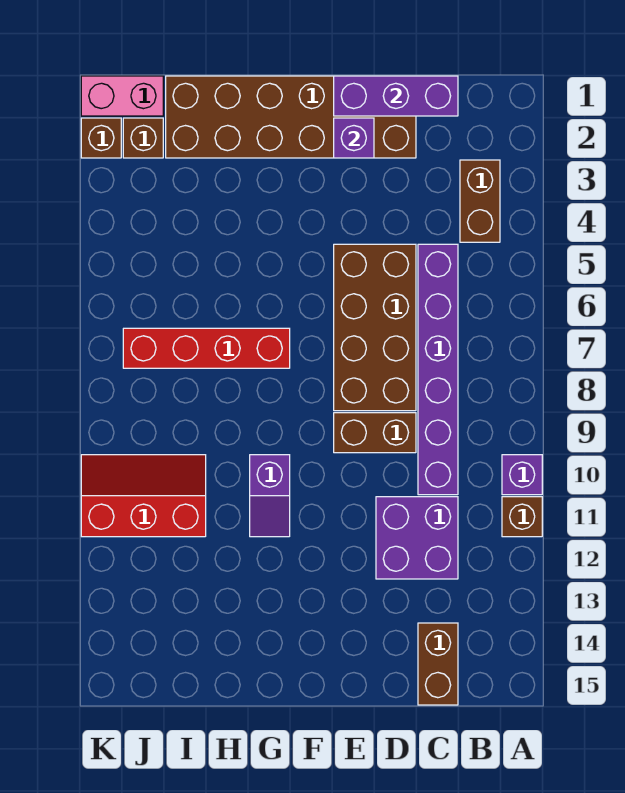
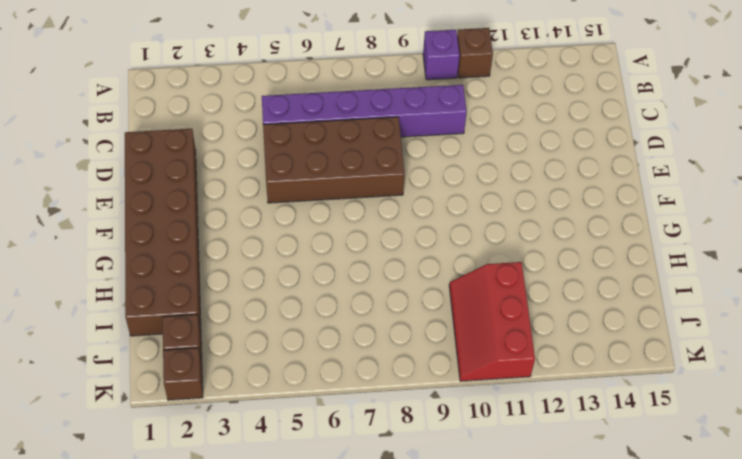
none -> brown 1x2 brick [460,160,500,242]
none -> purple 2x2 brick [376,497,458,579]
none -> brown 1x2 brick [418,623,458,705]

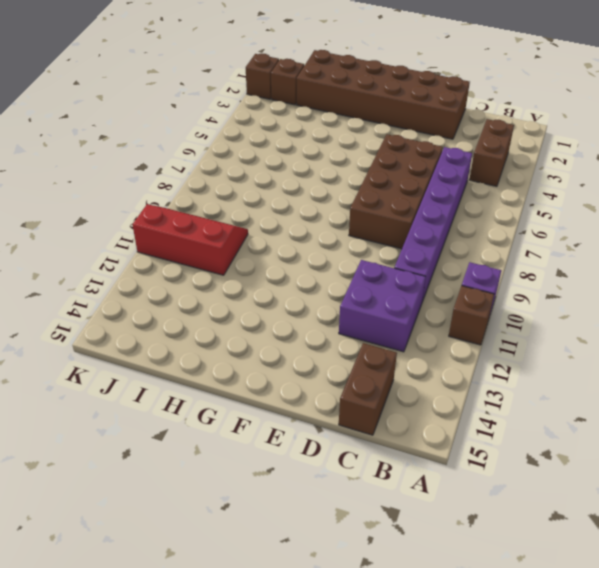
none -> brown 1x2 brick [334,413,416,453]
none -> red 1x4 brick [123,328,290,368]
none -> purple 1x2 slope [250,455,290,537]

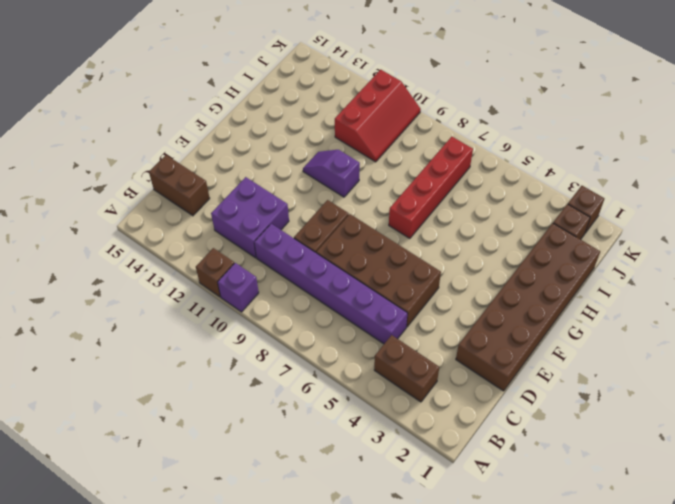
none -> pink 1x2 brick [81,76,163,116]
none -> purple 1x3 brick [334,76,458,116]
none -> purple 1x1 brick [334,118,374,158]

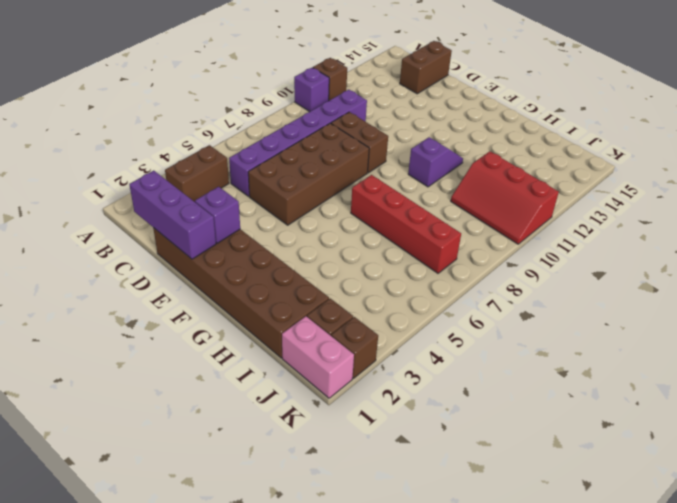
none -> purple 2x2 brick [376,497,458,579]

